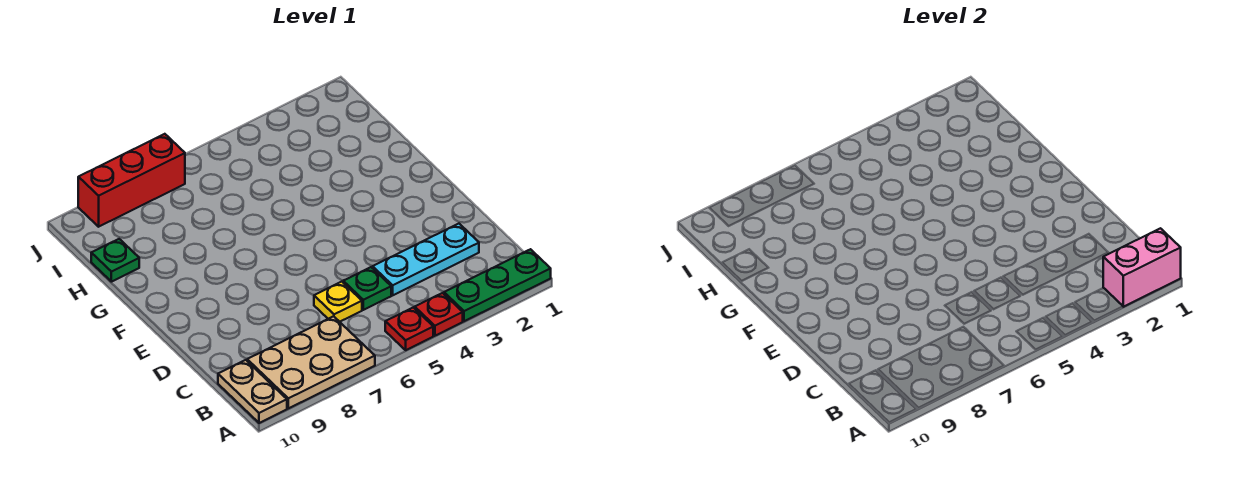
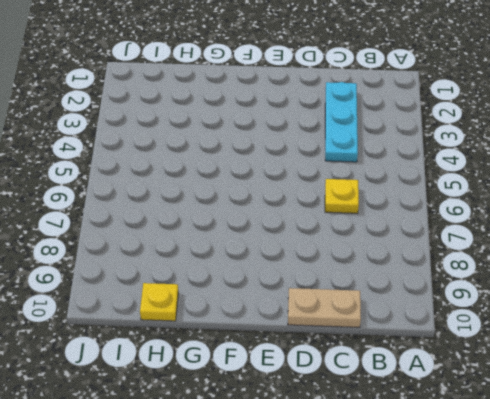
tan 1x2 plate [288,288,361,327] -> tan 1x2 plate moved to [218,360,287,423]
yellow 1x1 plate [140,283,178,321] -> green 1x1 plate [91,239,139,282]
none -> green 1x3 plate [444,249,551,321]
none -> red 1x1 plate [415,293,463,336]

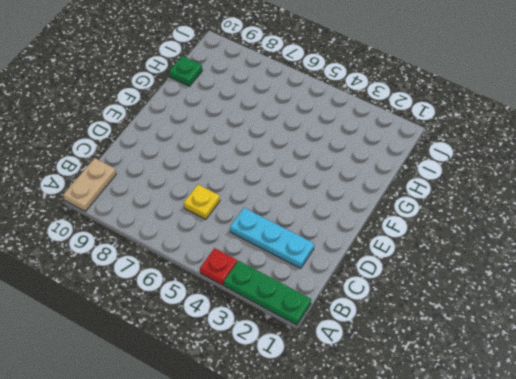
none -> red 1x1 plate [385,307,433,350]
none -> tan 2x3 plate [247,316,375,408]

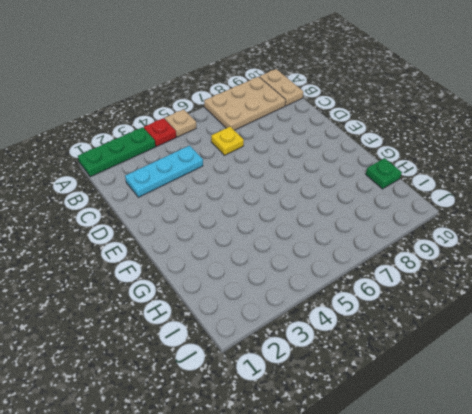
tan 1x1 plate [165,109,196,137] -> red 1x1 plate [385,307,433,350]
none -> green 1x1 plate [343,267,391,310]
none -> red 1x3 brick [78,134,185,227]

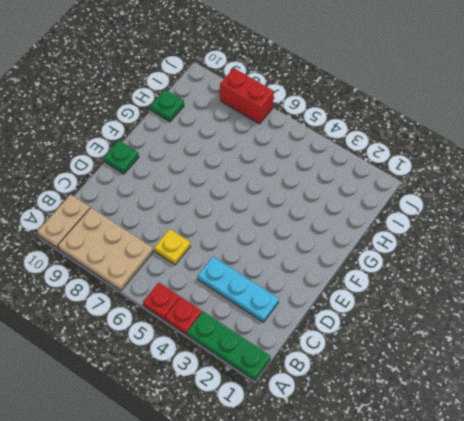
green 1x1 plate [104,141,139,174] -> green 1x1 plate moved to [343,267,391,310]
red 1x2 brick [220,68,274,124] -> red 1x3 brick [78,134,185,227]
none -> pink 1x2 brick [1103,228,1181,307]

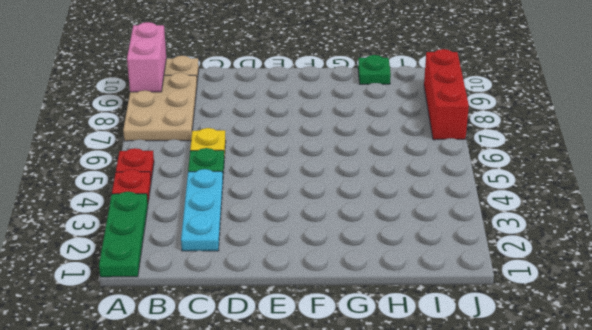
pink 1x2 brick [127,22,166,92] -> pink 1x2 brick moved to [1103,228,1181,307]

